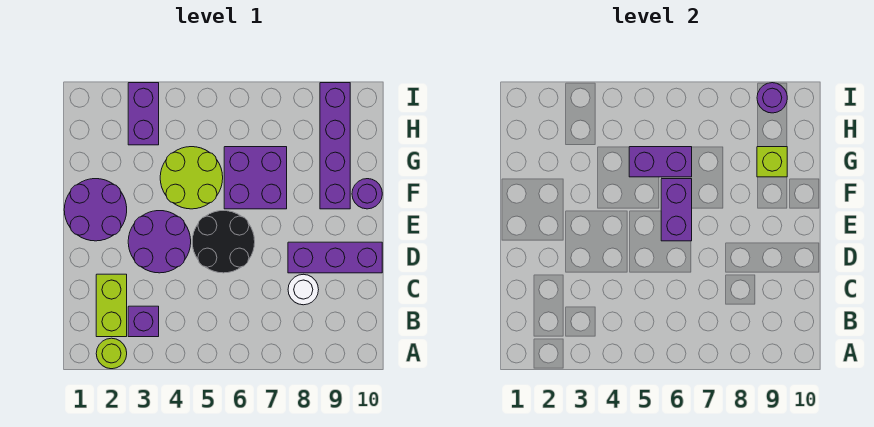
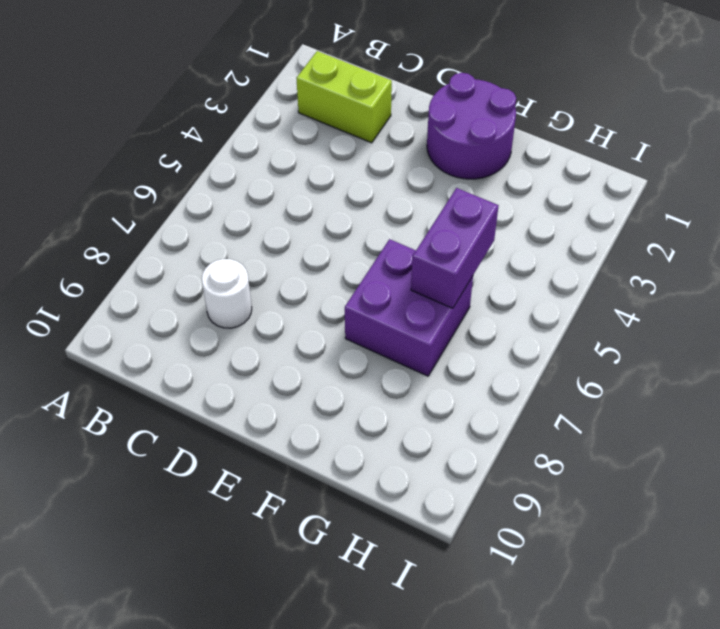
none -> lime 1x1 round brick [96,338,127,369]
none -> purple 1x1 brick [128,306,159,337]
none -> purple 2x2 round brick [128,211,191,273]

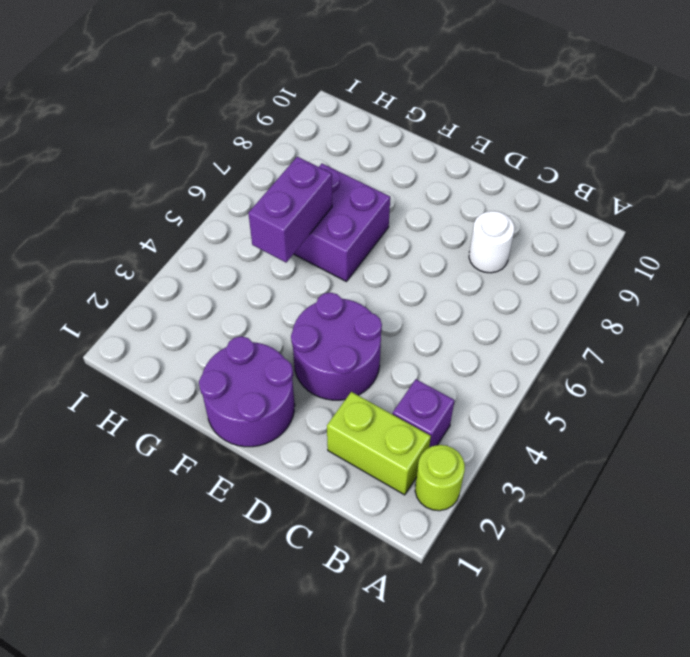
none -> black 2x2 round brick [192,211,255,273]
none -> purple 1x3 brick [288,242,382,273]
none -> lime 2x2 round brick [160,147,223,209]

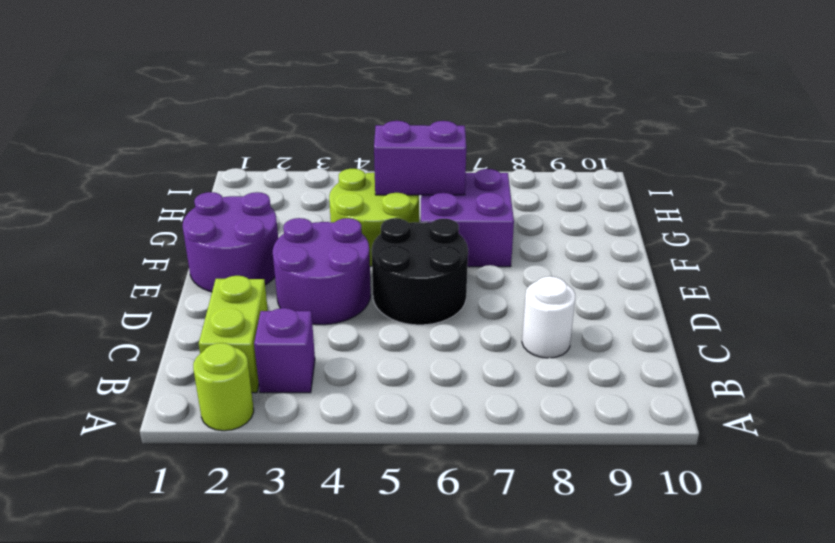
none -> purple 1x3 brick [288,242,382,273]
none -> purple 1x4 brick [320,83,350,209]
none -> purple 1x1 round brick [352,179,382,209]

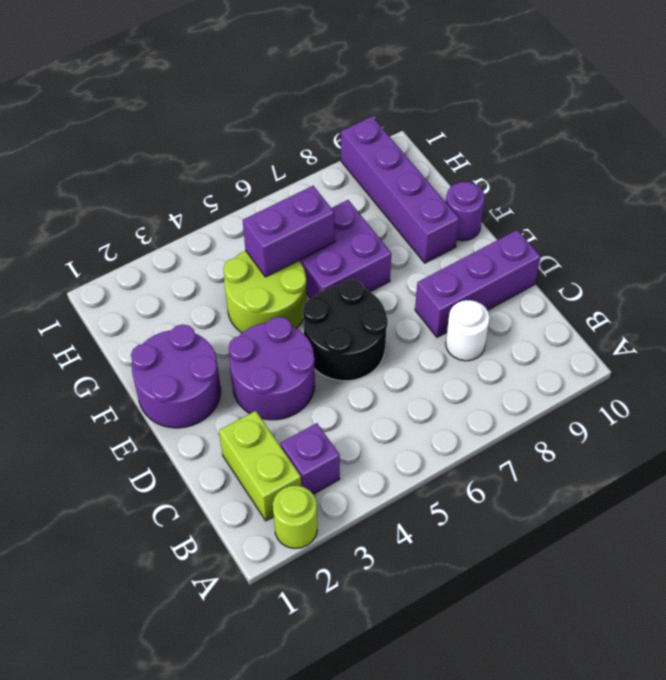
none -> purple 1x2 brick [128,83,159,145]
none -> purple 1x2 brick [661,179,692,241]
none -> lime 1x1 brick [757,147,787,177]

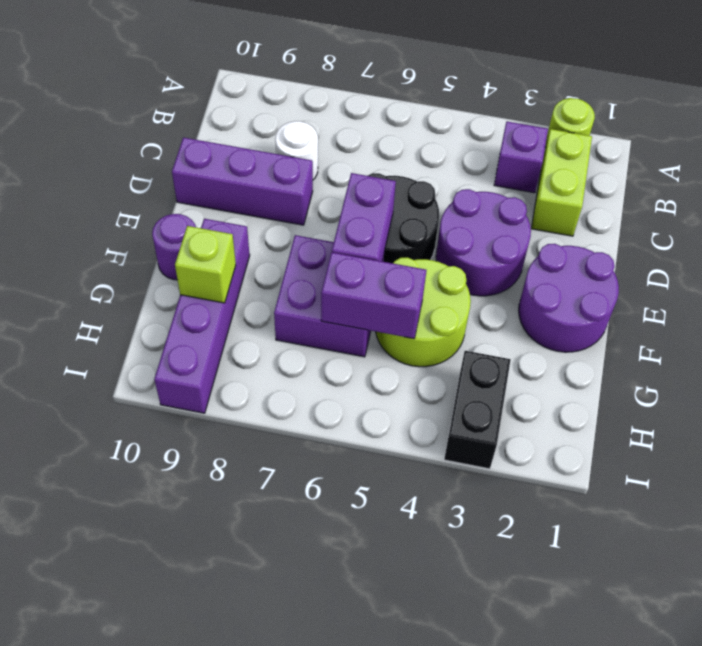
black 1x2 brick [444,351,511,469] -> purple 1x2 brick [128,83,159,145]
none -> purple 1x1 round brick [757,83,787,113]

